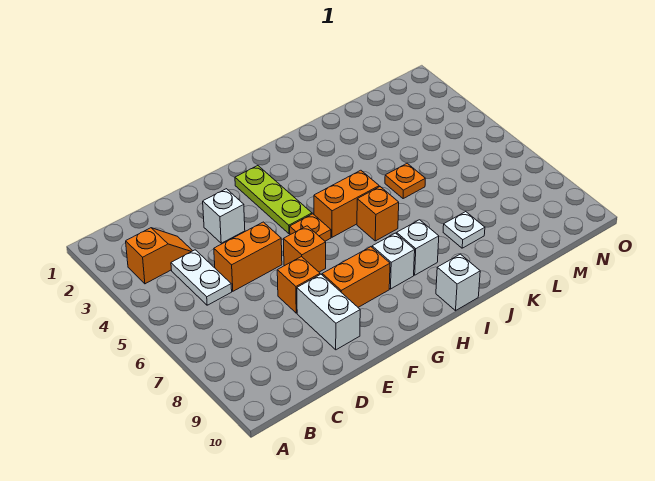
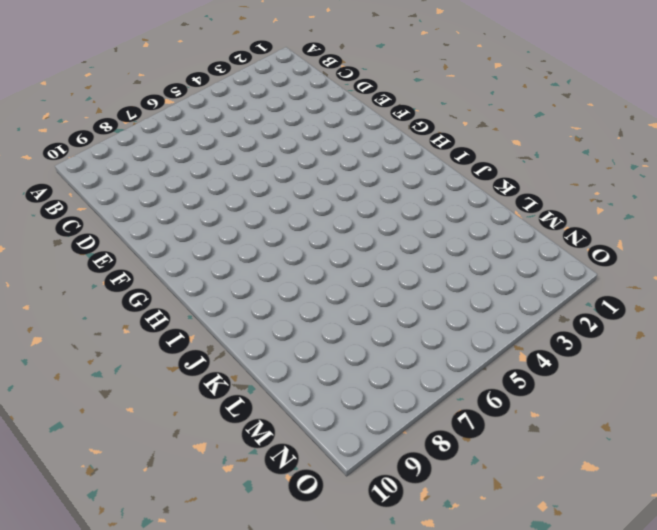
none -> orange 1x2 slope [126,228,192,284]
none -> white 1x2 plate [171,250,232,305]
none -> orange 1x2 brick [214,222,282,291]

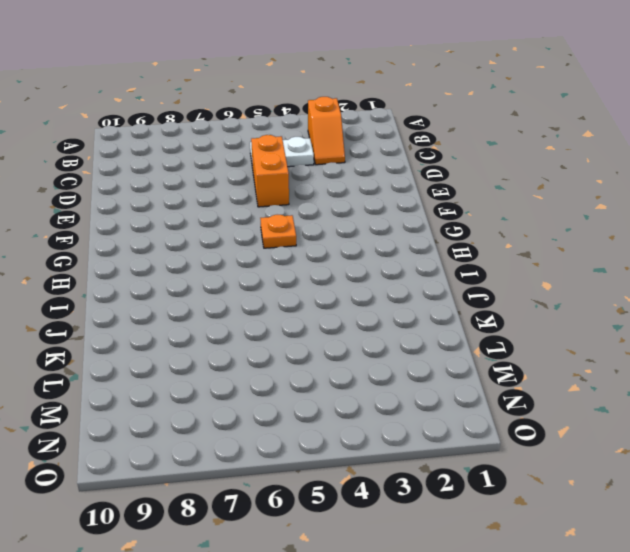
none -> white 1x1 brick [203,189,245,243]
none -> orange 1x1 brick [277,256,320,313]
none -> white 1x2 brick [297,274,360,350]

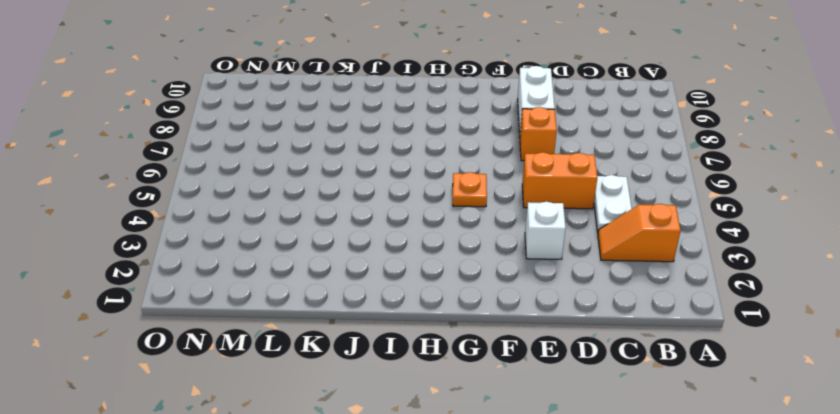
none -> orange 1x1 brick [283,226,326,272]
none -> orange 1x2 brick [322,247,390,307]
none -> lime 1x3 plate [235,166,312,234]

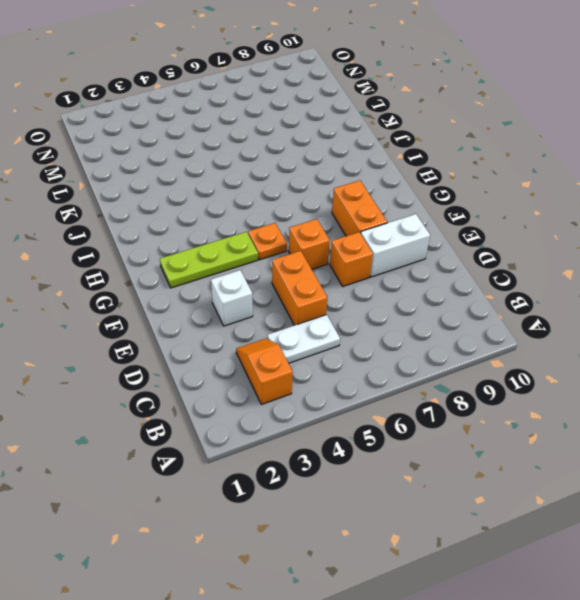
none -> orange 1x2 brick [314,170,379,237]
none -> white 1x1 brick [372,233,415,289]
none -> orange 1x1 brick [357,187,399,241]

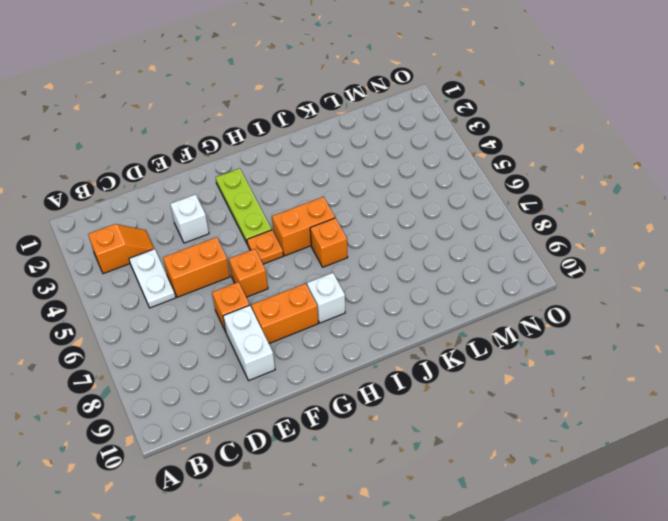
none -> white 1x1 brick [397,220,439,275]
none -> white 1x1 brick [436,254,480,311]
none -> orange 1x1 plate [385,163,425,199]

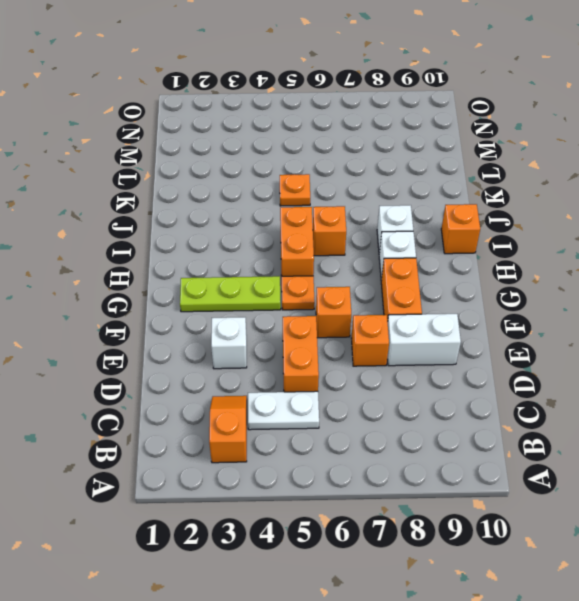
orange 1x1 brick [441,204,480,254] -> white 1x1 brick [436,254,480,311]
none -> white 1x1 plate [443,212,485,248]

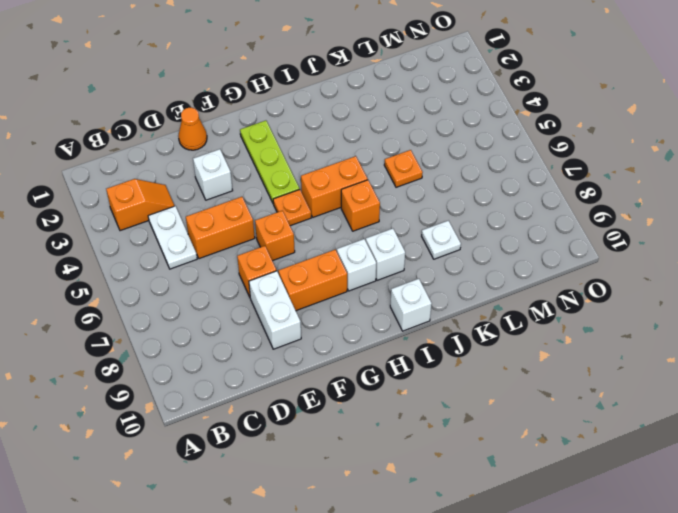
orange 1x1 cone [178,108,207,150] -> none

